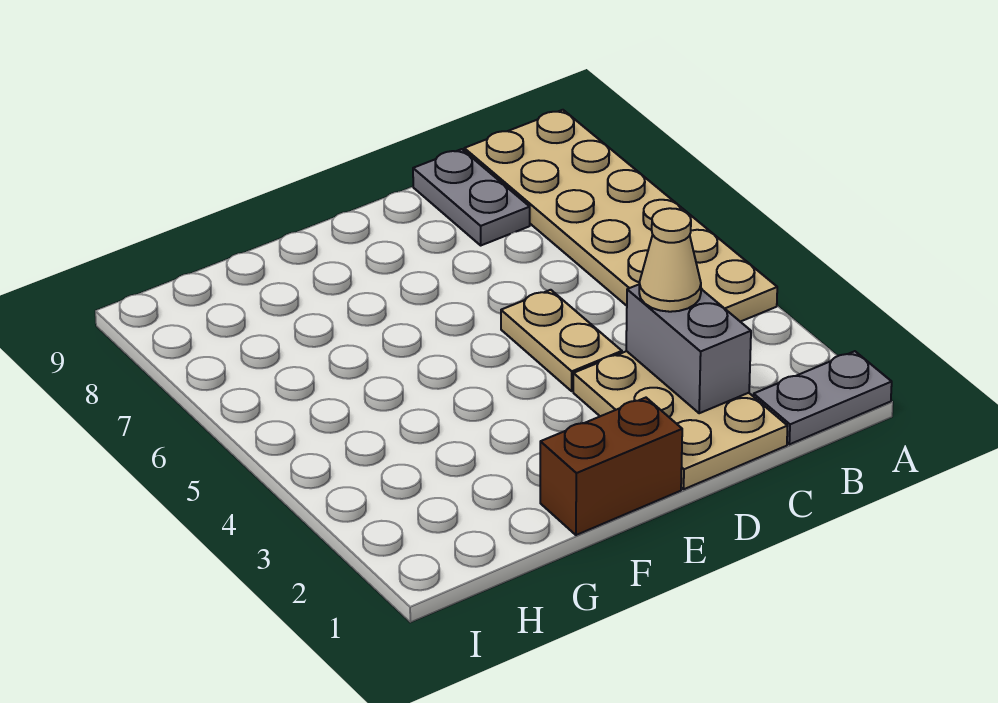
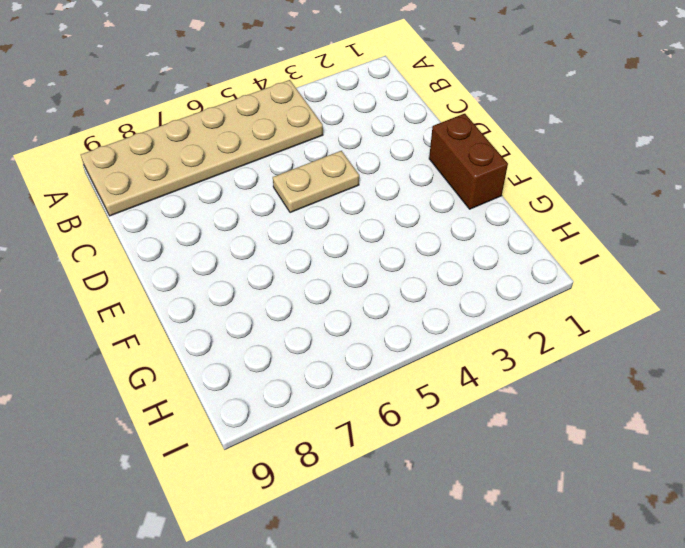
none -> grey 1x2 plate [754,351,892,444]
none -> tan 2x3 plate [573,351,788,489]

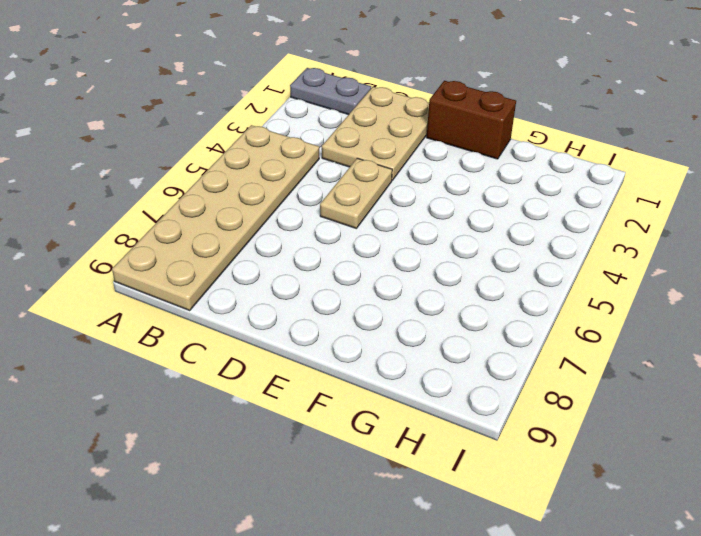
none -> grey 1x2 plate [413,149,530,245]
none -> grey 1x2 brick [626,285,751,413]

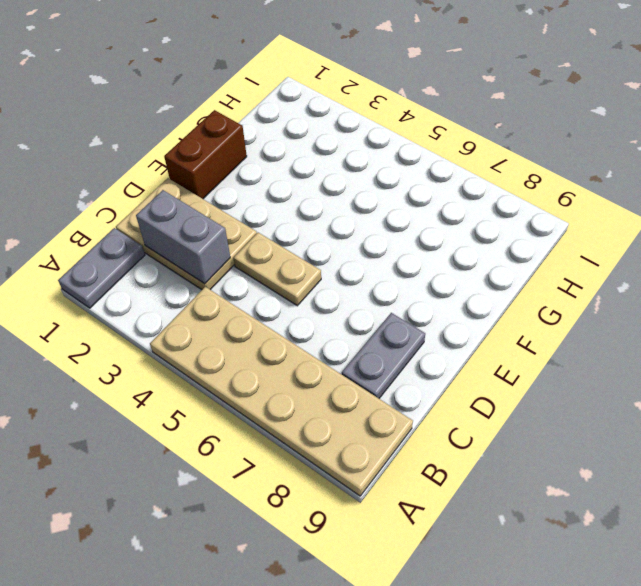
grey 1x2 plate [342,313,425,398] -> grey 1x2 plate turned to [413,149,530,245]
none -> tan 1x1 cone [639,208,701,312]

